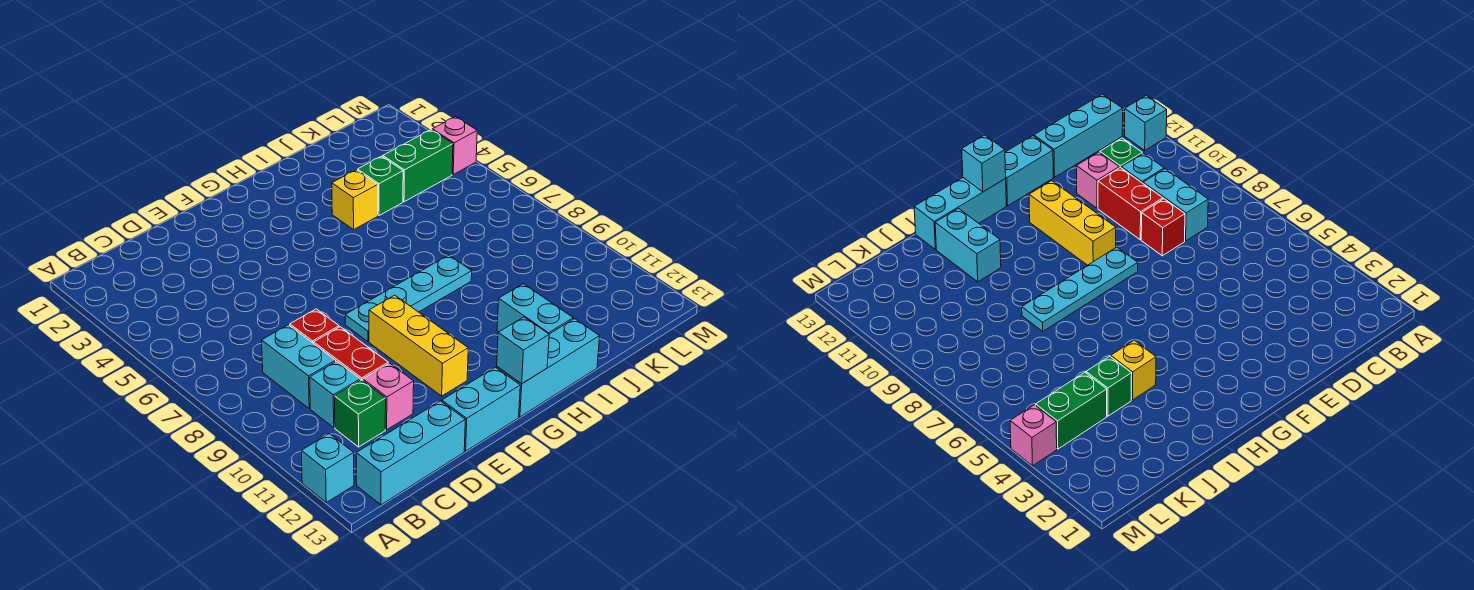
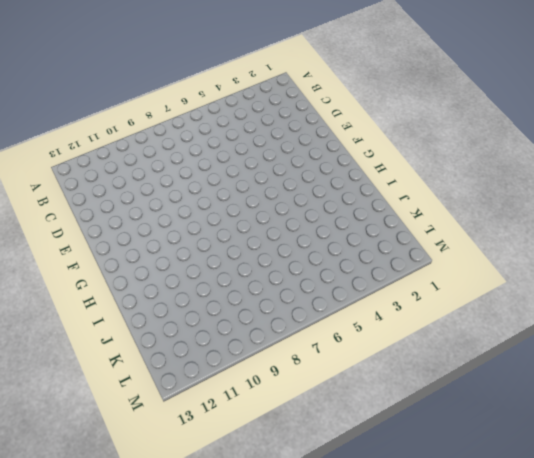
none -> cyan 1x1 brick [301,434,354,502]
none -> cyan 1x3 brick [356,401,465,505]
none -> cyan 1x2 brick [262,325,336,409]

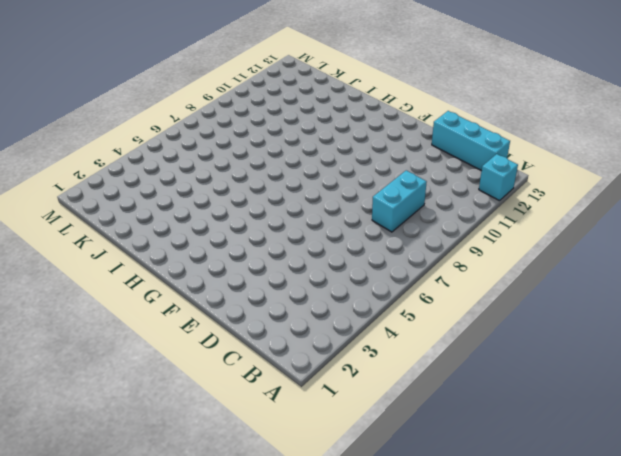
none -> cyan 1x1 brick [310,361,360,427]
none -> green 1x1 brick [335,380,386,447]
none -> red 1x1 brick [290,309,339,343]

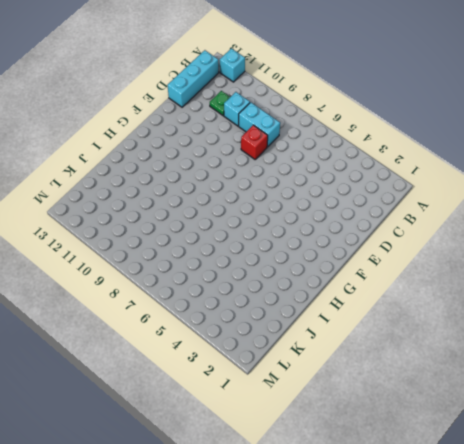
green 1x1 plate [210,91,230,116] -> green 1x1 brick [335,380,386,447]
none -> red 1x2 brick [314,327,388,380]
none -> pink 1x1 brick [363,363,414,430]
none -> cyan 1x2 brick [442,367,520,451]

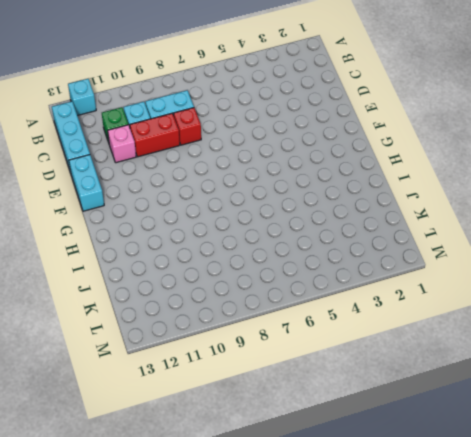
none -> cyan 1x4 plate [345,255,472,342]
none -> yellow 1x3 brick [369,295,468,396]
none -> cyan 1x3 brick [497,319,600,417]

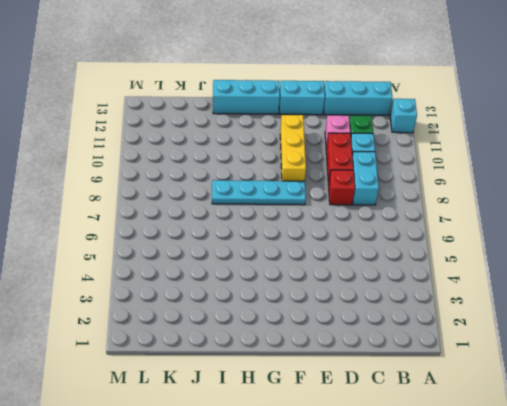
none -> yellow 1x1 brick [332,170,378,230]
none -> cyan 1x2 brick [497,284,573,334]
none -> green 1x1 brick [358,156,403,216]

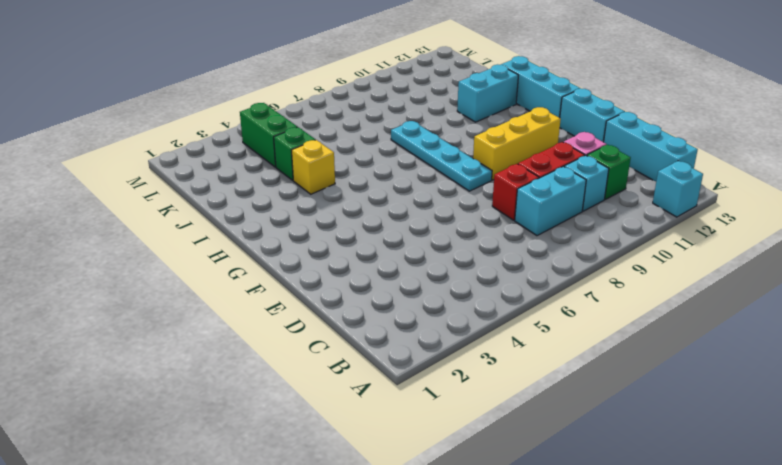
none -> pink 1x1 brick [432,117,477,174]
none -> cyan 1x1 brick [497,317,549,384]

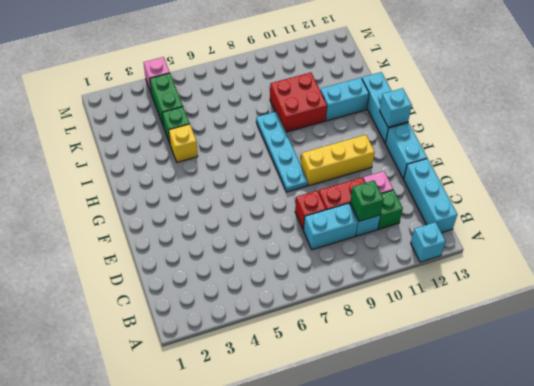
green 1x1 brick [350,181,384,221] -> none
red 2x2 brick [270,73,327,132] -> none

